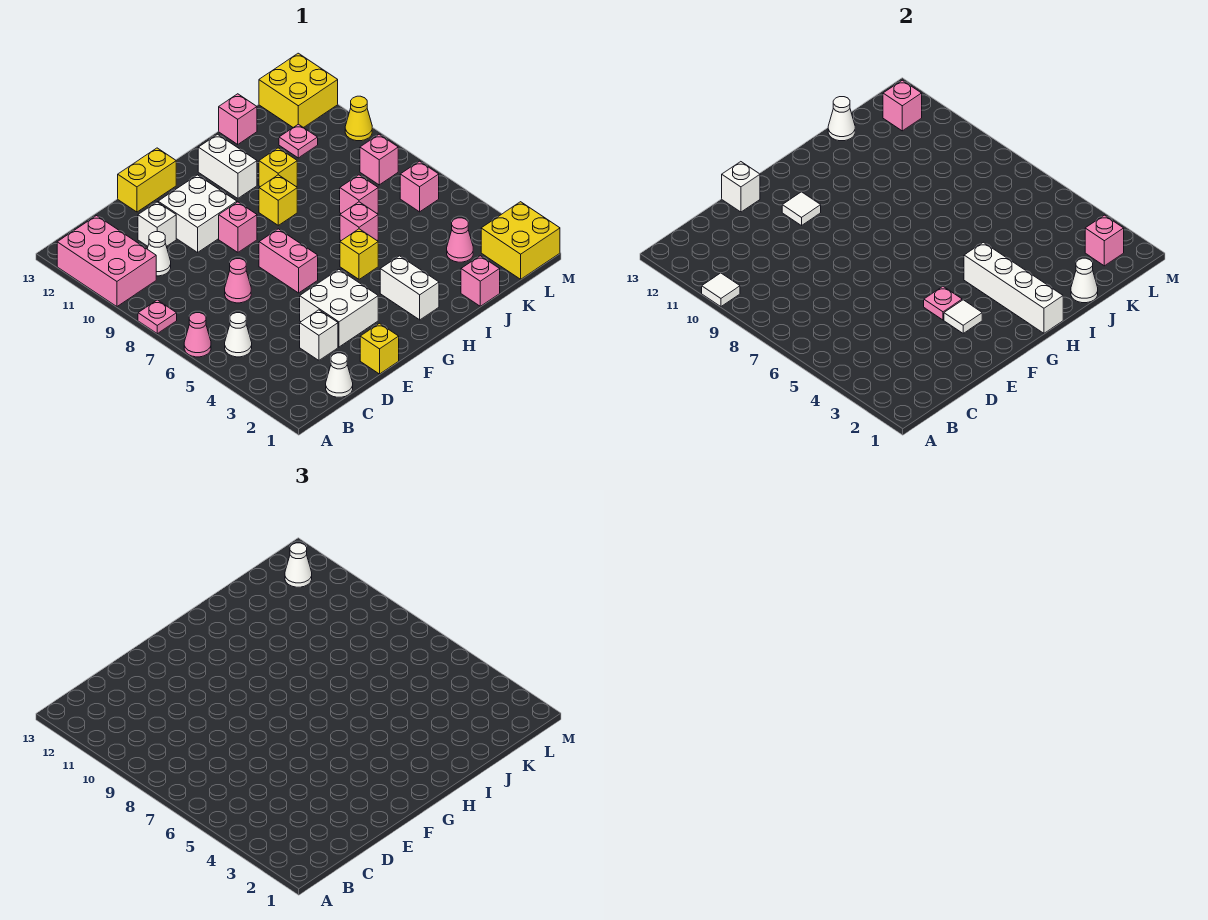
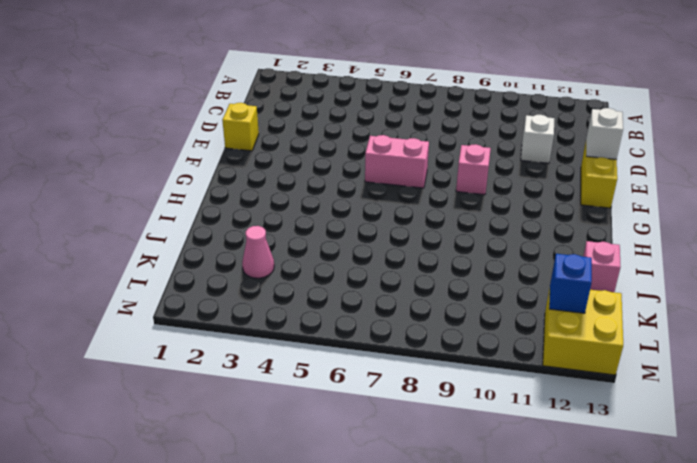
blue 1x1 brick [549,254,592,313] -> pink 1x1 brick [883,80,922,131]
none -> pink 1x1 cone [184,313,211,357]
none -> pink 1x1 plate [138,300,177,334]
none -> pink 2x3 brick [57,216,156,307]
none -> white 1x1 cone [225,313,252,357]

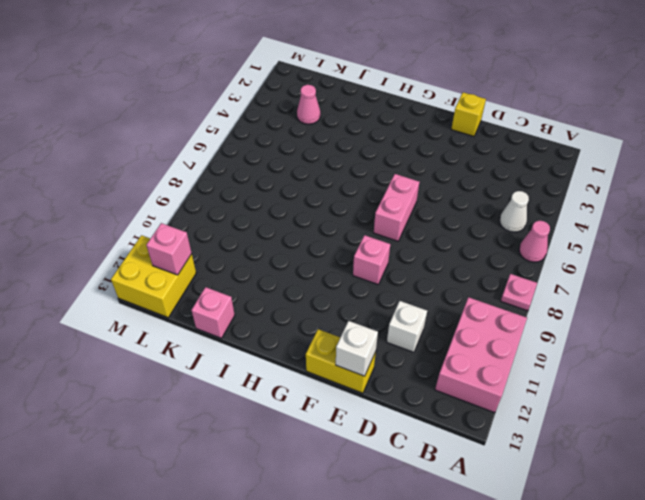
none -> white 1x1 cone [326,353,353,397]
none -> white 1x1 cone [147,232,171,276]
none -> white 1x1 brick [300,310,338,360]
none -> pink 1x1 cone [225,259,251,303]

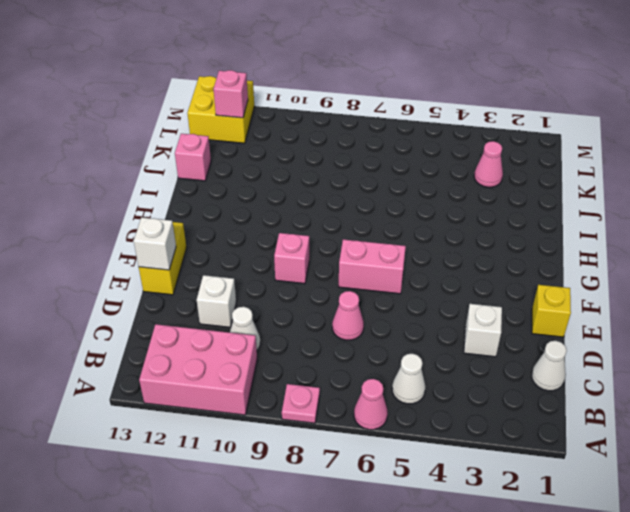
none -> white 2x2 brick [300,270,378,347]
none -> white 2x2 brick [158,175,237,253]
none -> white 1x2 brick [380,256,439,320]
none -> yellow 1x1 brick [340,229,378,279]

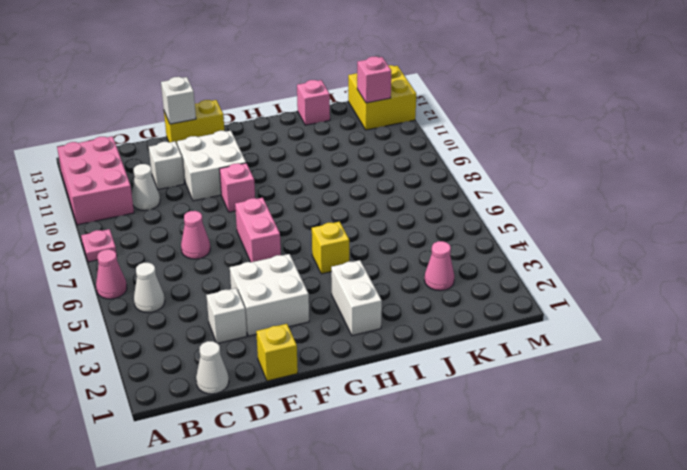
none -> yellow 1x1 brick [259,175,297,225]
none -> white 1x2 brick [198,134,257,198]
none -> pink 1x1 brick [340,202,378,241]
none -> yellow 1x1 brick [259,148,297,187]

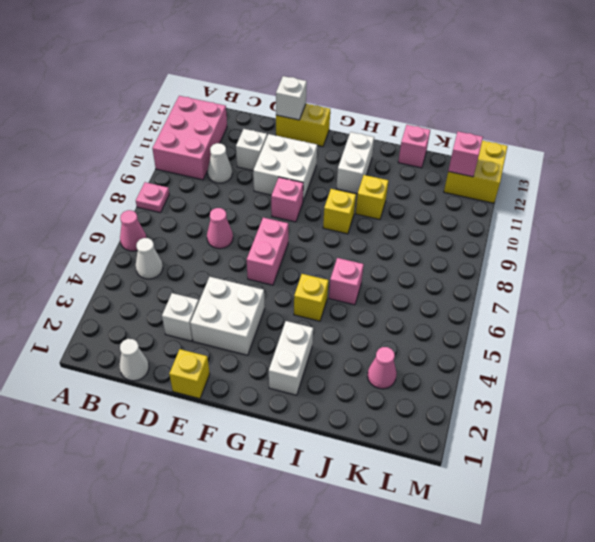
none -> pink 1x1 brick [461,256,500,306]
none -> pink 1x1 brick [340,175,378,213]
none -> pink 1x1 plate [279,124,318,158]
none -> yellow 2x2 brick [481,202,560,279]

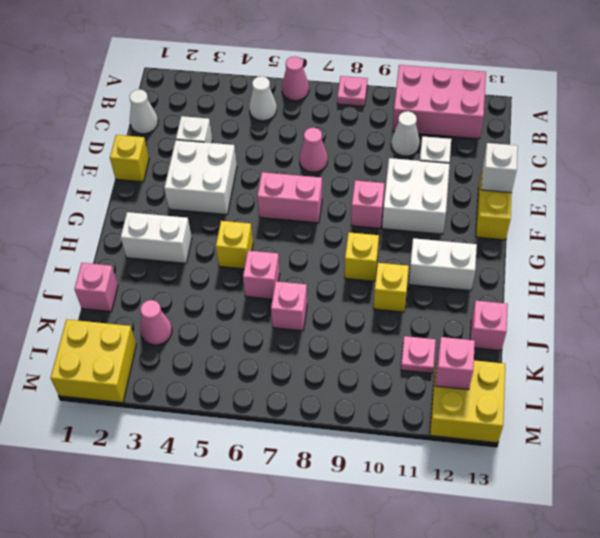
none -> pink 1x1 brick [400,161,439,212]
none -> pink 1x1 brick [360,134,398,185]
none -> yellow 1x1 cone [345,96,372,141]
none -> white 1x1 tile [702,273,740,307]

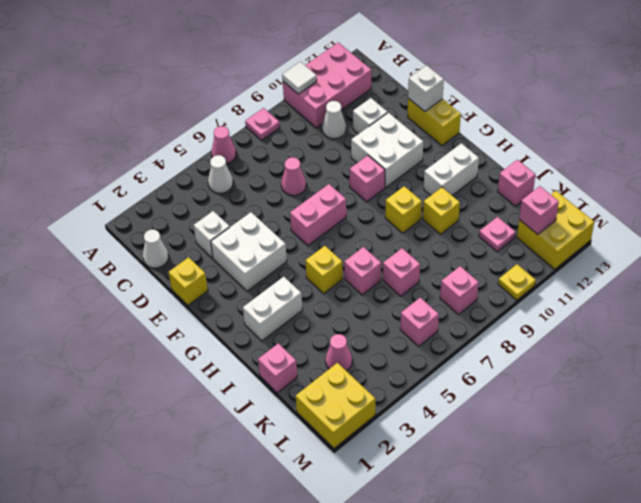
yellow 1x1 plate [498,264,536,300] -> yellow 1x1 cone [345,96,372,141]
none -> white 1x1 tile [944,300,982,333]
none -> pink 1x1 plate [924,287,962,320]
none -> white 1x1 tile [782,192,821,226]
none -> white 1x4 brick [964,242,1063,333]

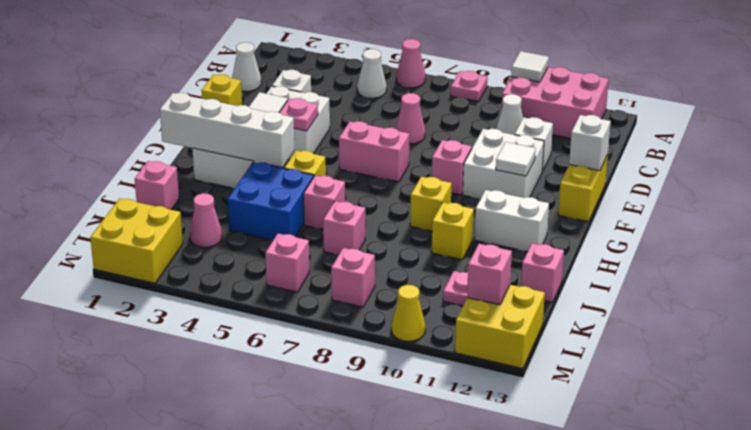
blue 2x2 brick [228,162,314,240] -> none
none -> white 1x1 cone [1071,258,1098,303]
none -> white 1x1 cone [828,97,855,141]
none -> pink 1x1 brick [1085,215,1124,266]
none -> white 1x1 cone [285,543,312,587]

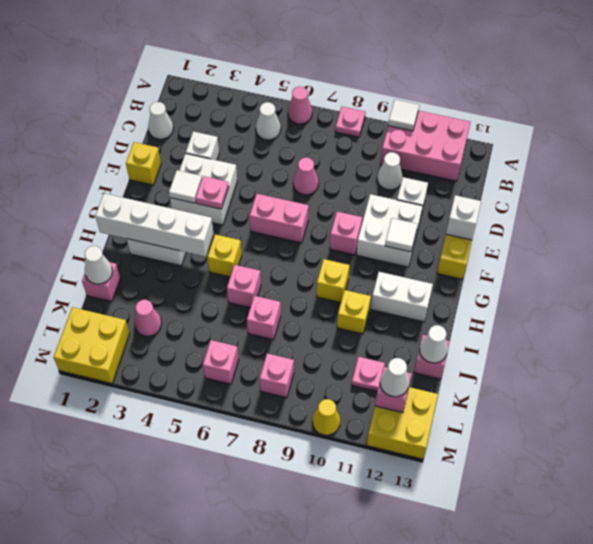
none -> pink 1x1 brick [1085,215,1124,266]

